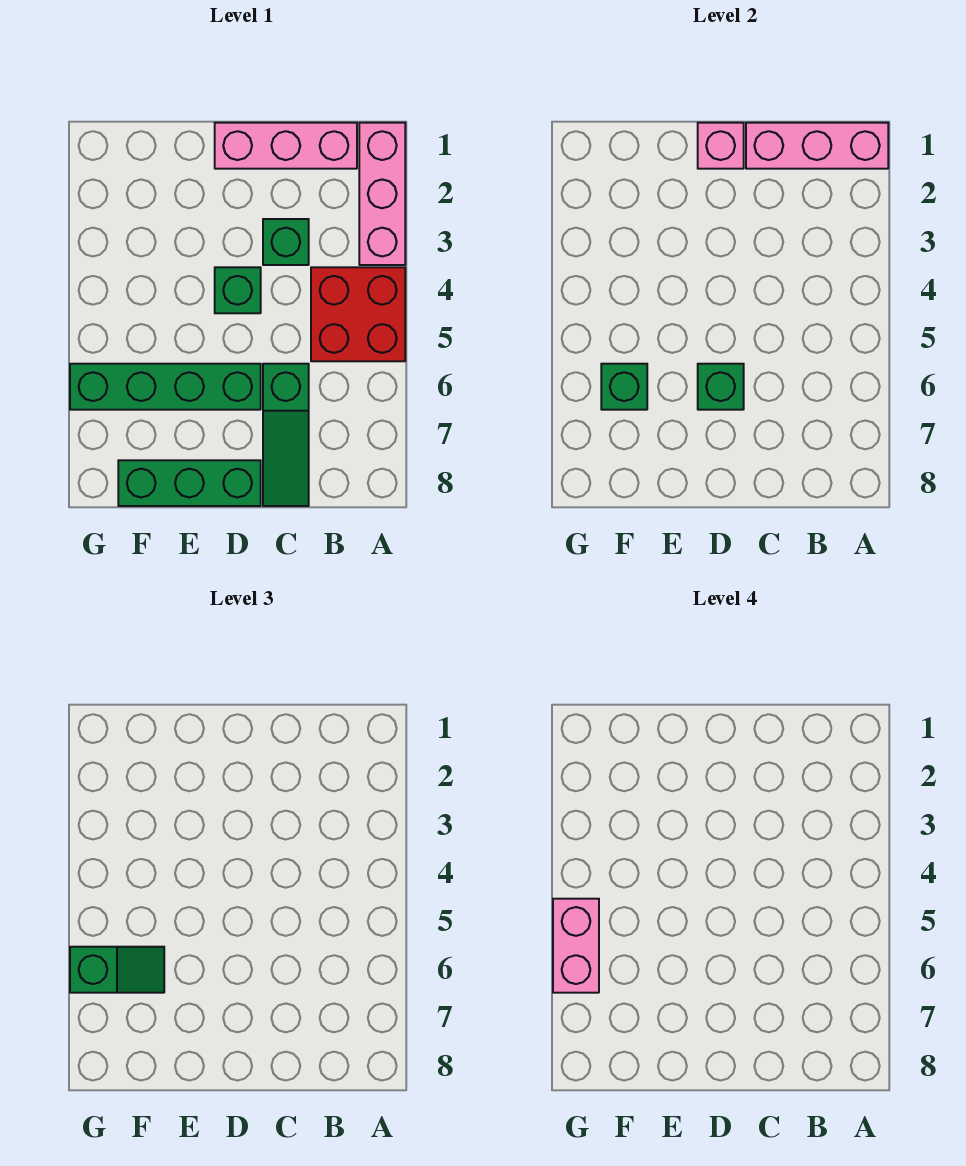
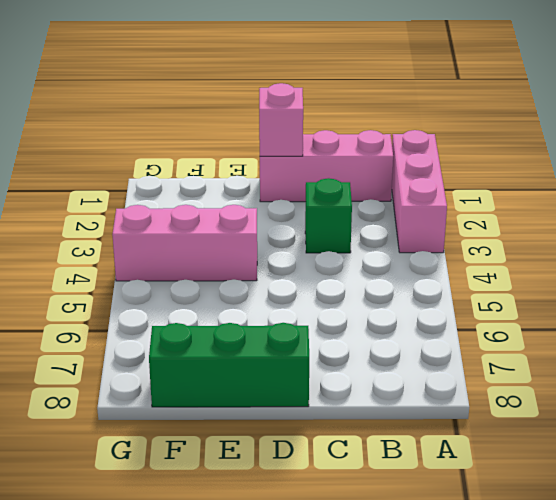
pink 1x3 brick [112,205,257,281] -> pink 1x3 brick moved to [746,123,888,169]
none -> red 2x2 brick [311,267,405,361]
none -> green 1x3 slope [263,364,309,506]
none -> green 1x1 brick [215,267,261,313]

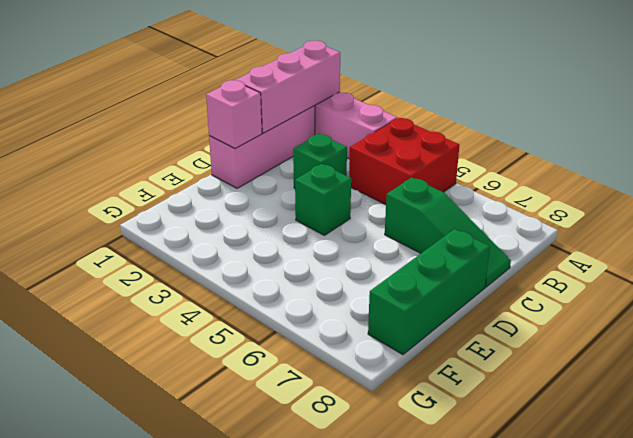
none -> green 1x4 brick [70,364,261,410]
none -> green 1x1 brick [698,364,744,410]
none -> green 1x1 brick [601,364,647,410]

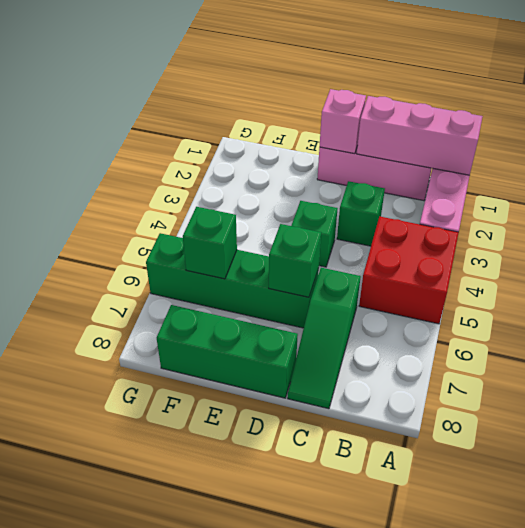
none -> green 1x2 slope [70,947,164,993]
none -> pink 1x2 brick [553,899,599,993]

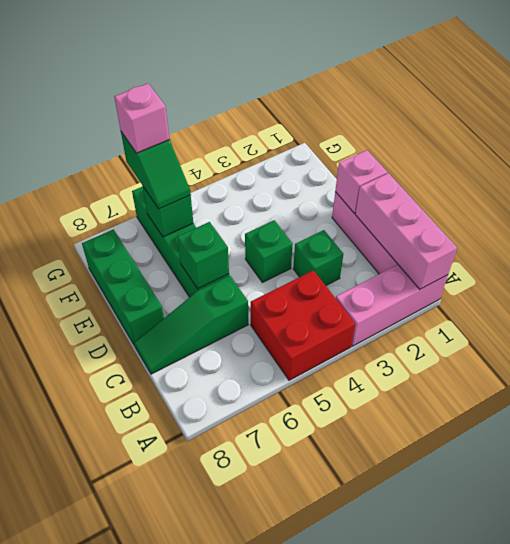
pink 1x1 brick [114,83,169,153] -> pink 1x2 brick [553,899,599,993]

